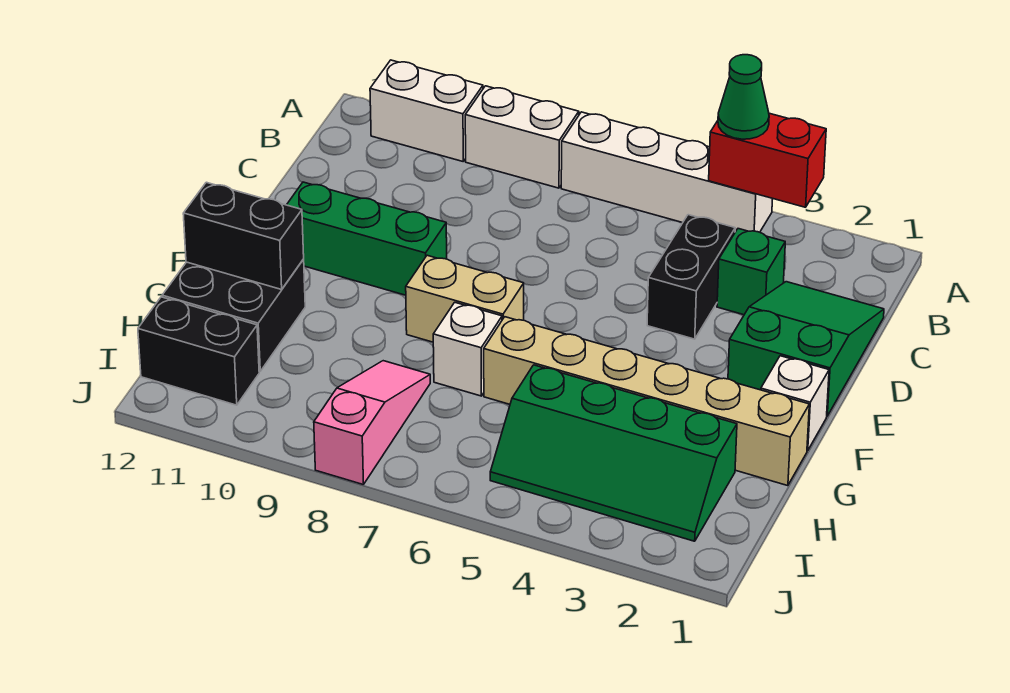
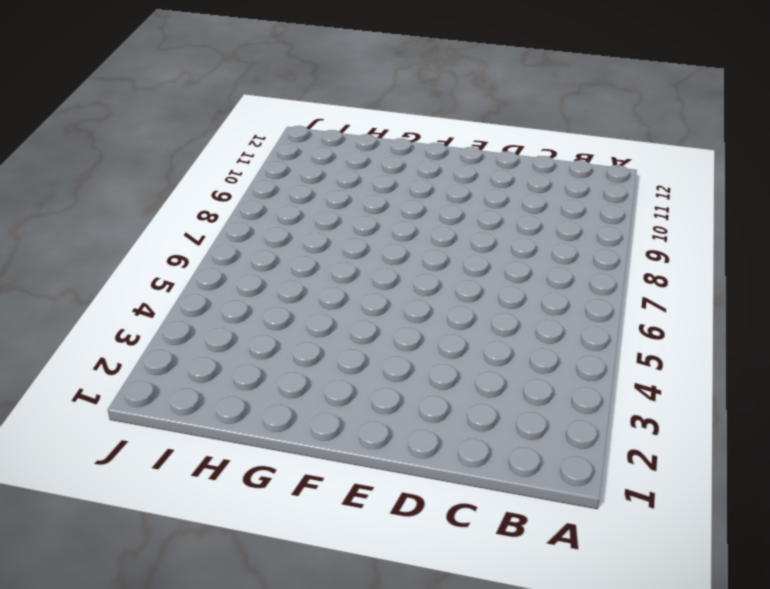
none -> white 1x4 brick [561,112,773,232]
none -> white 1x2 brick [465,86,579,188]
none -> white 1x2 brick [370,60,483,161]

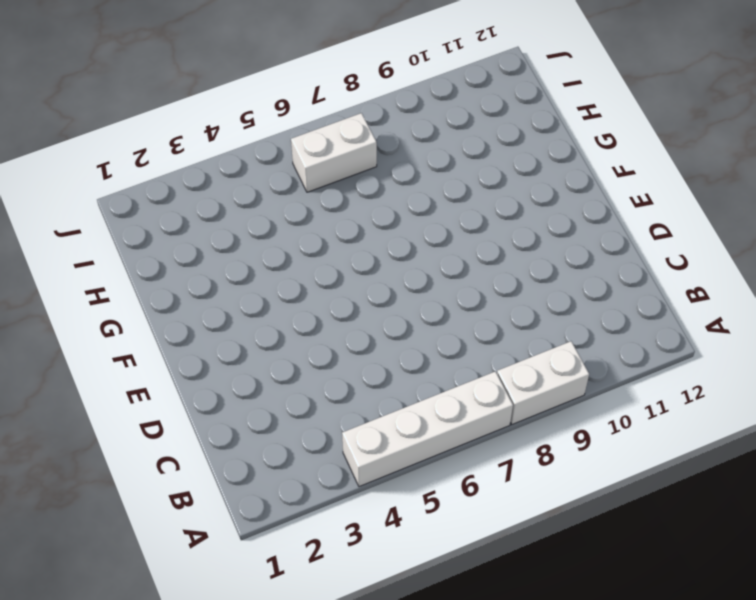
white 1x2 brick [291,113,377,192] -> white 1x2 brick moved to [370,60,483,161]
none -> green 2x3 slope [728,282,884,416]
none -> green 1x1 brick [717,229,785,315]
none -> black 1x2 brick [647,215,735,339]

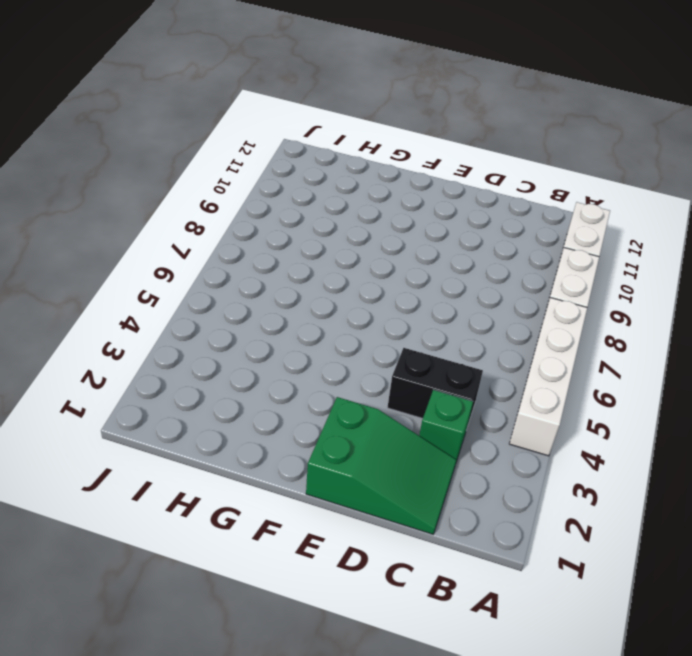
none -> green 1x3 brick [287,182,447,295]
none -> white 1x1 brick [761,356,829,451]
none -> tan 1x2 brick [406,255,524,342]

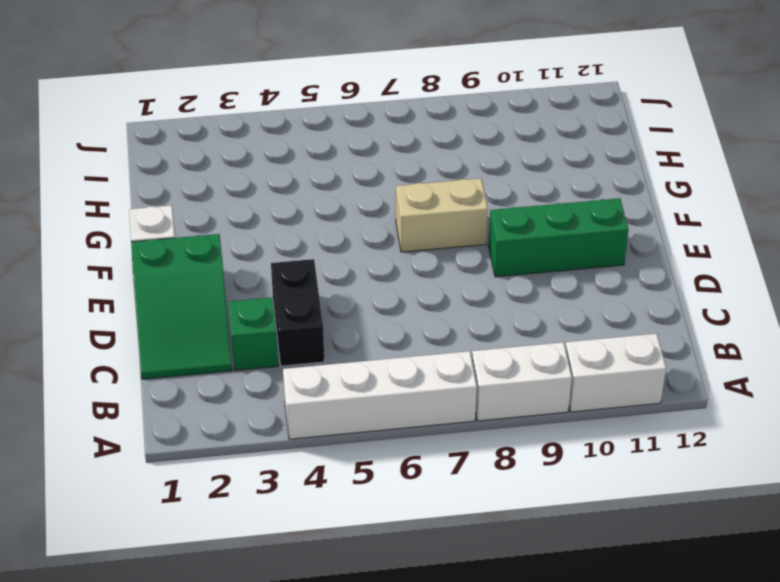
none -> tan 1x6 brick [484,317,809,486]
none -> white 1x1 brick [433,302,502,396]
none -> black 2x2 brick [162,259,305,371]

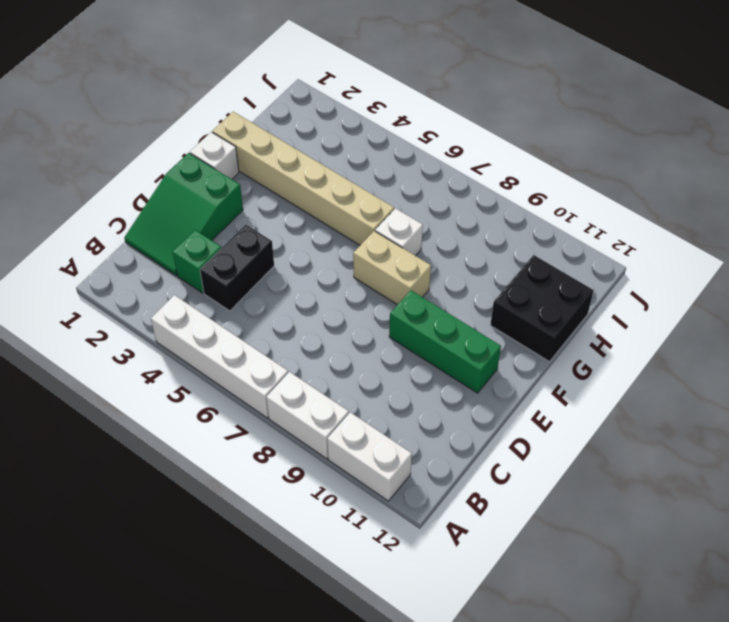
none -> green 2x4 slope [490,365,737,541]
none -> pink 1x3 slope [314,361,430,485]
none -> black 1x2 brick [138,297,259,405]

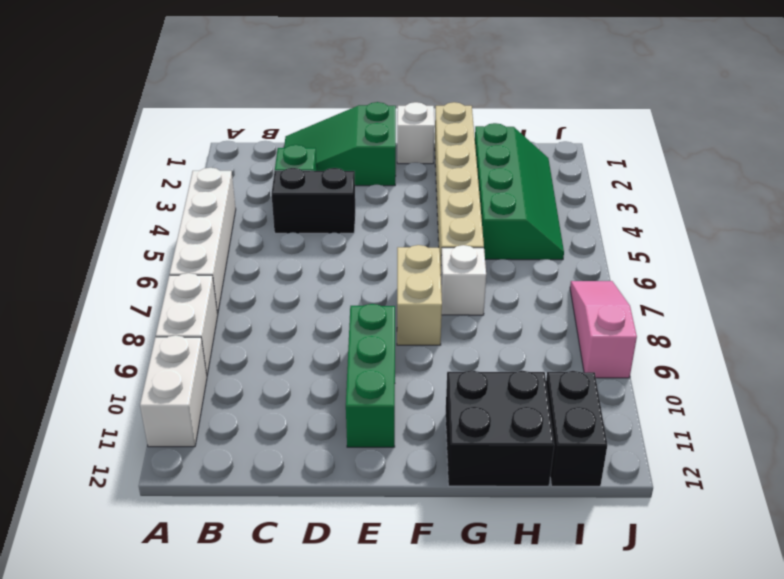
pink 1x3 slope [570,281,637,378] -> pink 1x3 slope turned to [314,361,430,485]
none -> red 1x2 brick [709,113,826,207]
none -> black 1x2 brick [183,182,304,289]
none -> green 1x1 cone [718,55,769,139]

